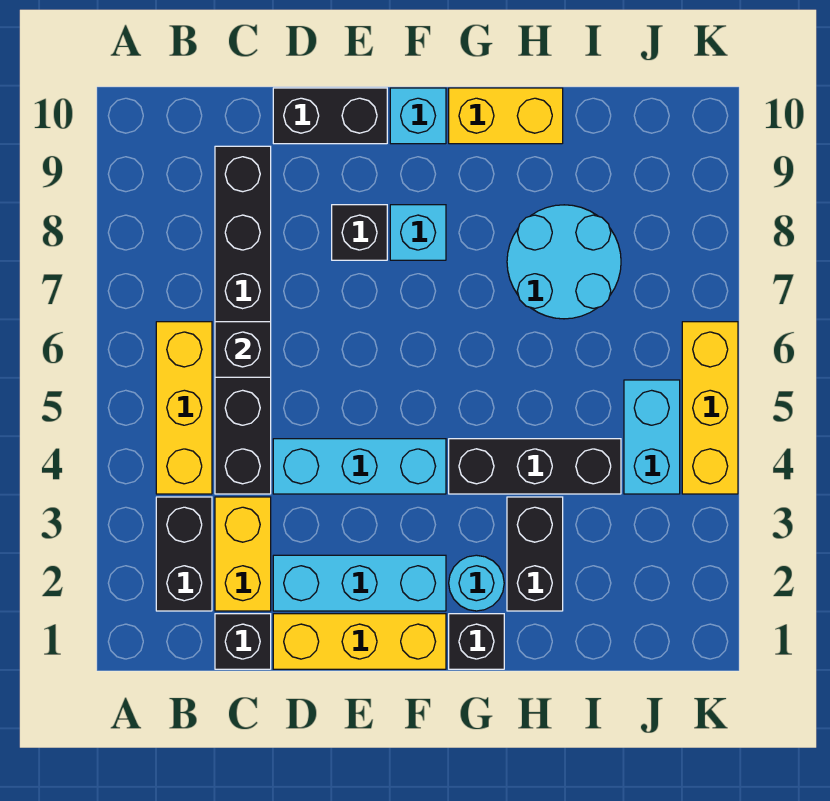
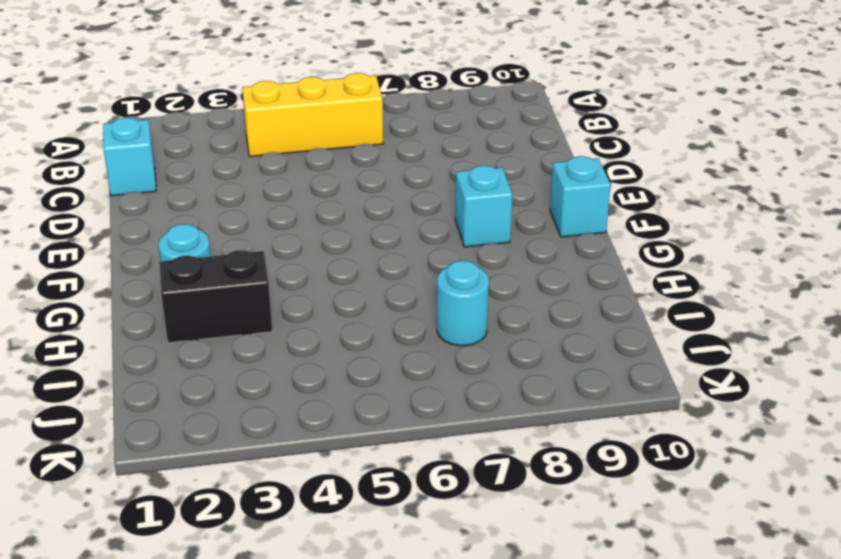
cyan 1x1 brick [103,118,156,196] -> black 1x1 brick [215,614,271,669]
cyan 1x1 round brick [437,261,489,346] -> cyan 2x2 round brick [507,205,621,319]
none -> black 1x2 brick [156,497,212,611]
none -> yellow 1x2 brick [215,497,271,611]
none -> black 1x6 brick [215,146,271,494]

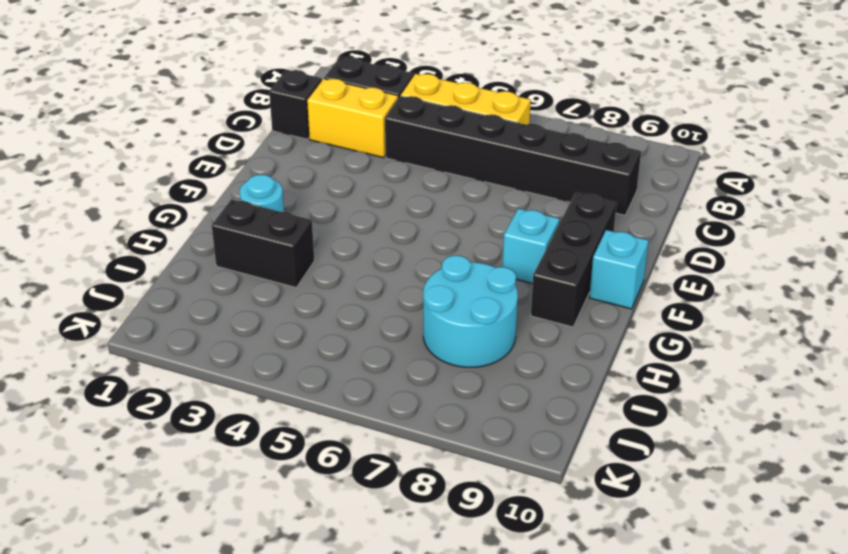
black 1x3 brick [531,192,617,327] -> black 1x3 brick moved to [449,439,621,494]
none -> yellow 1x3 brick [273,614,446,669]
none -> cyan 1x3 brick [273,555,446,611]
none -> cyan 1x3 brick [273,439,446,494]

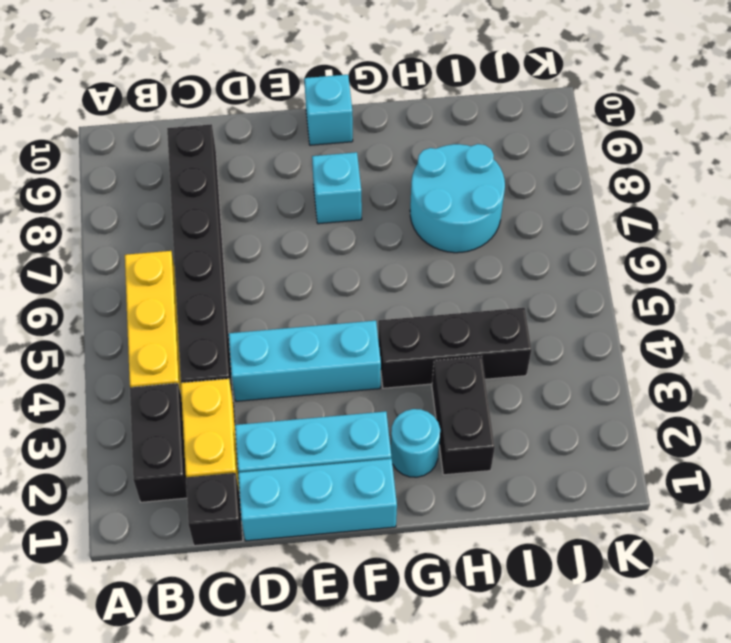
cyan 1x3 brick [238,459,397,541] -> yellow 1x3 brick [273,614,446,669]
none -> black 1x2 brick [273,88,387,144]
none -> black 1x1 brick [332,205,387,260]
none -> black 1x1 brick [449,614,504,669]

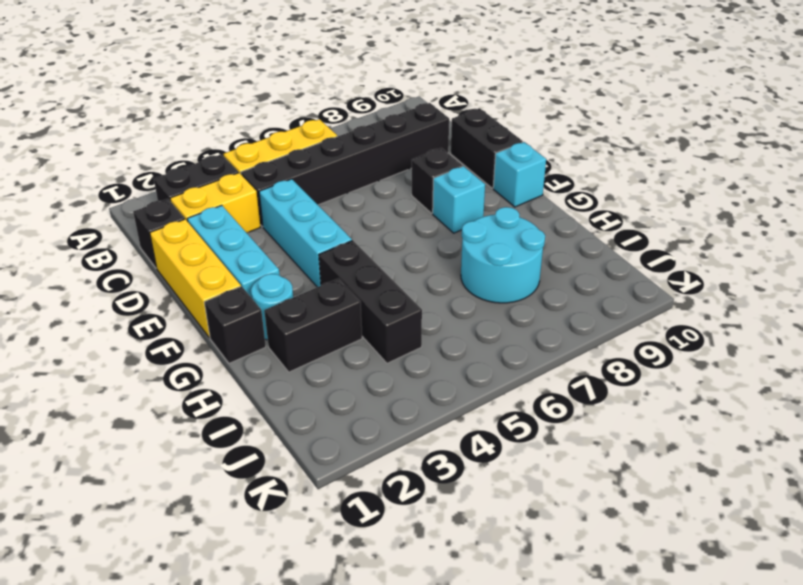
none -> yellow 1x2 brick [449,88,563,144]
none -> cyan 1x2 brick [624,380,680,494]
none -> yellow 1x3 brick [682,322,738,494]

